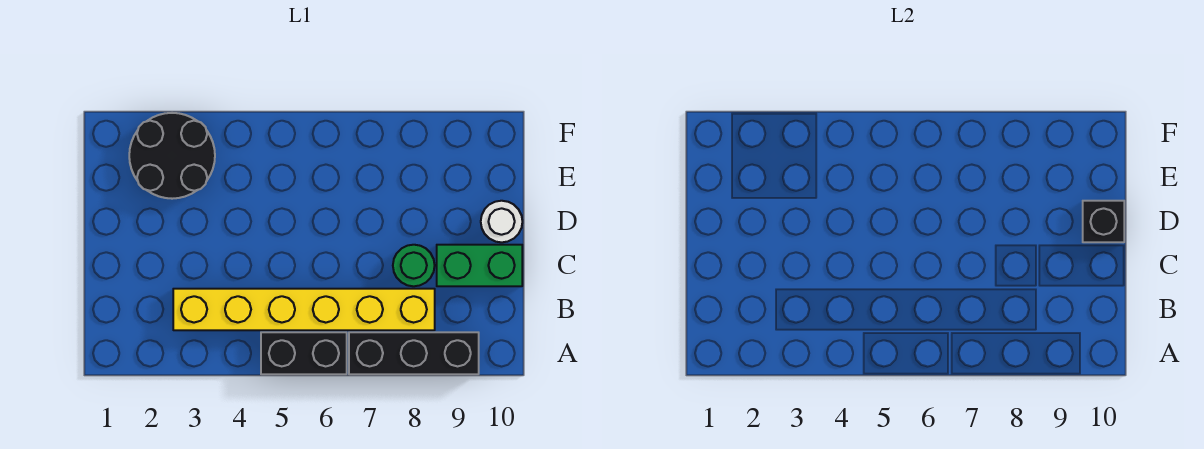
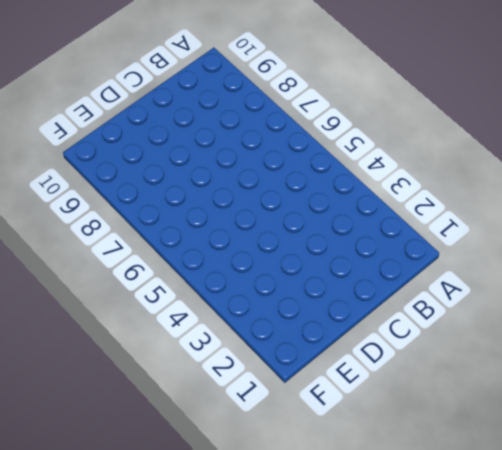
none -> black 1x2 brick [261,332,347,374]
none -> black 1x3 brick [349,332,479,374]

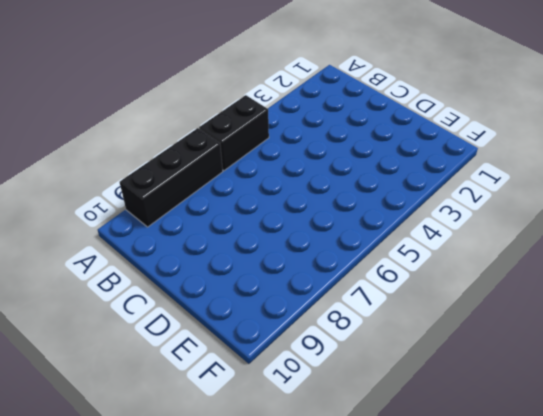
none -> yellow 1x6 brick [173,289,435,330]
none -> green 1x1 round brick [393,245,435,286]

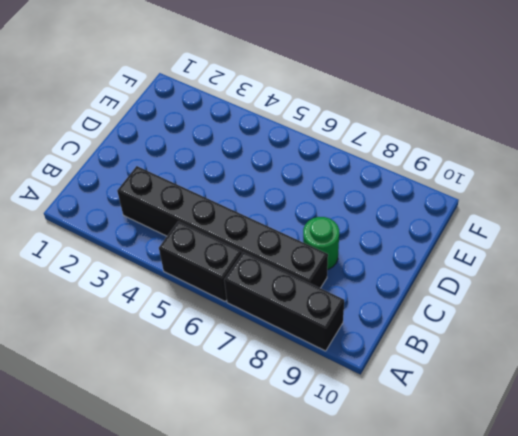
black 1x6 brick [117,166,328,288] -> yellow 1x6 brick [173,289,435,330]
none -> green 1x2 brick [437,245,522,286]
none -> white 1x1 round brick [481,201,522,242]

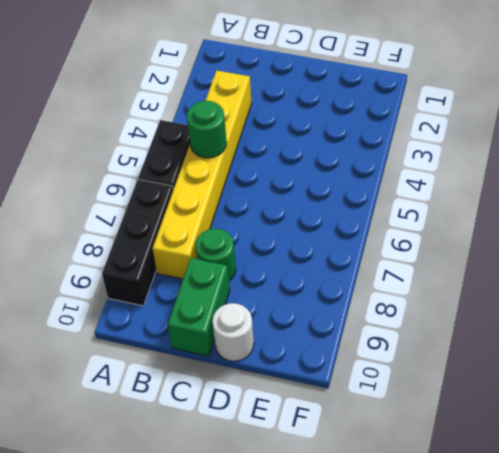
green 1x1 round brick [187,101,227,158] -> none
none -> black 2x2 round brick [129,113,215,199]
none -> black 1x1 brick [1083,201,1124,242]

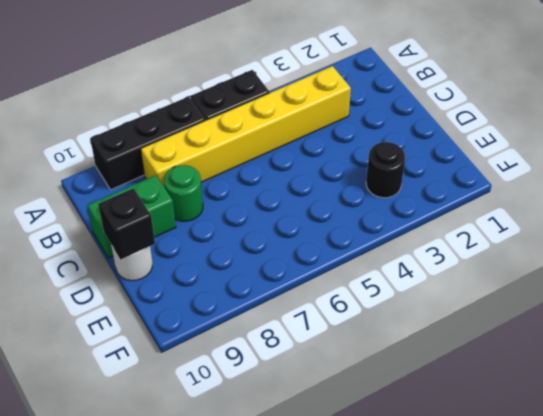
black 1x1 round brick [366,142,405,198] -> black 2x2 round brick [129,113,215,199]

